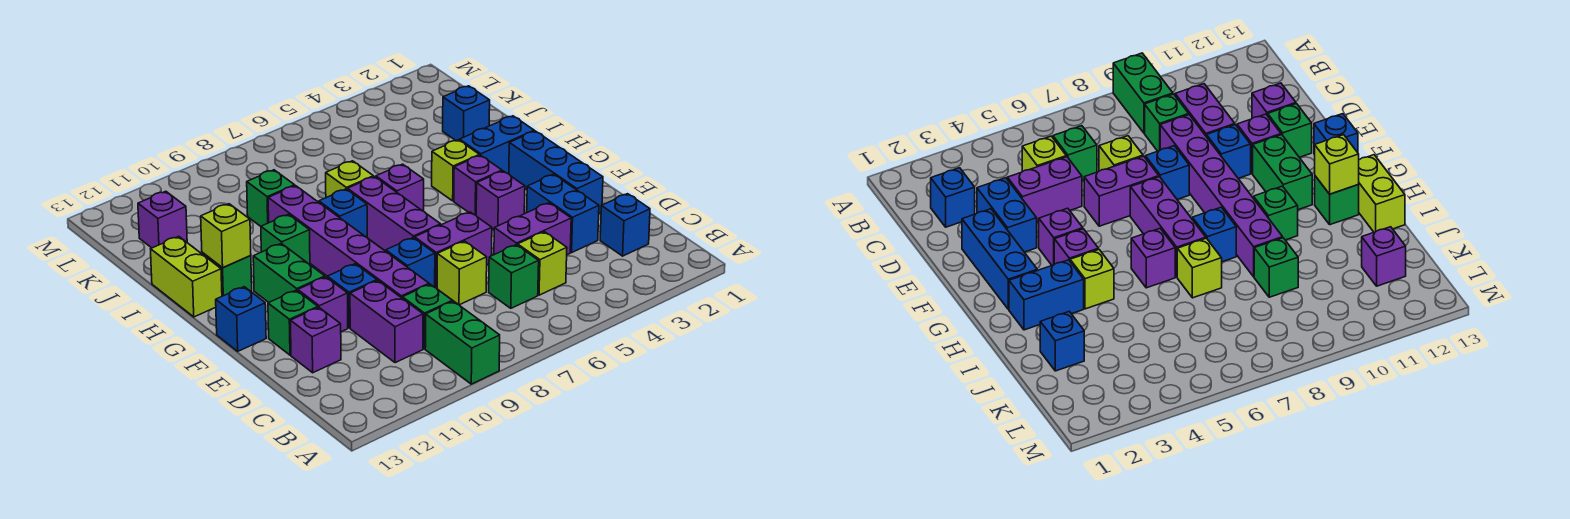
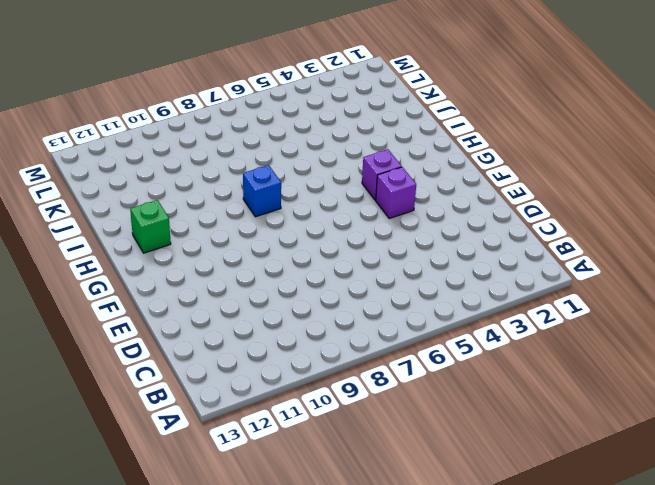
none -> green 1x2 brick [425,301,500,384]
none -> blue 1x1 brick [600,194,650,256]
none -> lime 1x1 brick [518,232,567,295]
none -> green 1x1 brick [489,245,539,308]

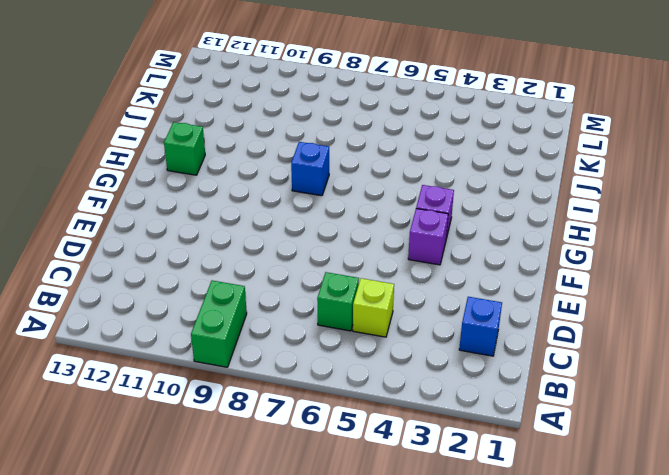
none -> green 1x1 brick [402,284,452,349]
none -> purple 1x2 brick [350,281,423,363]
none -> blue 1x2 brick [527,174,599,252]
none -> purple 1x2 brick [494,203,571,255]

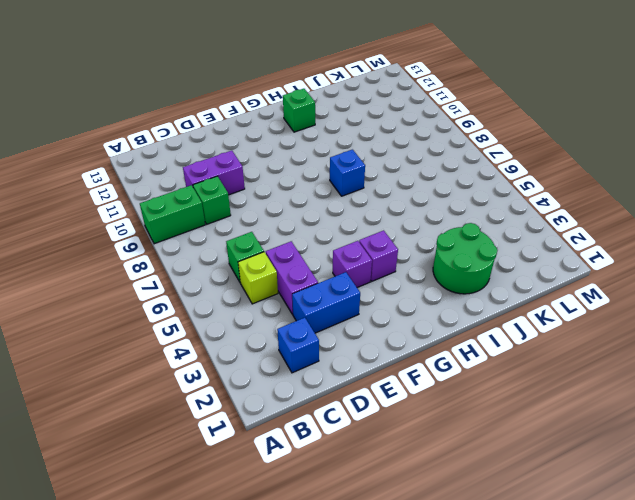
green 2x2 round brick [433,223,497,294] -> blue 1x1 brick [443,86,490,141]
none -> lime 1x1 brick [437,241,487,305]
none -> purple 1x6 brick [268,186,429,298]
none -> purple 1x1 brick [291,308,341,373]
none -> blue 1x3 brick [509,131,603,213]

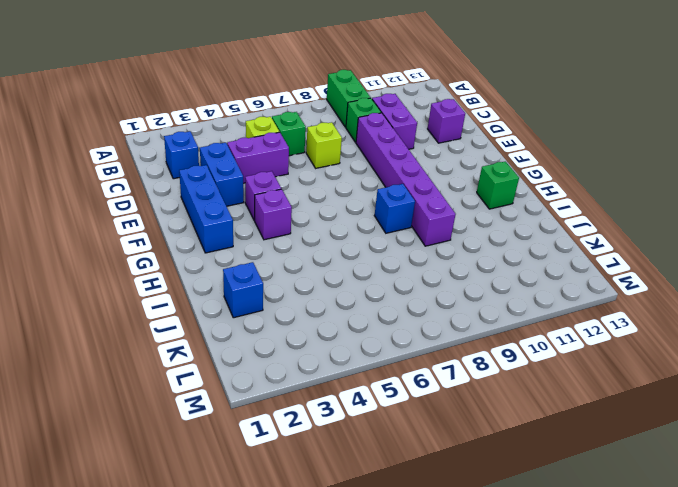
none -> purple 1x2 brick [415,212,492,288]
none -> blue 1x1 brick [386,238,435,287]
none -> blue 1x1 brick [327,264,377,328]
none -> purple 1x1 brick [298,277,348,332]

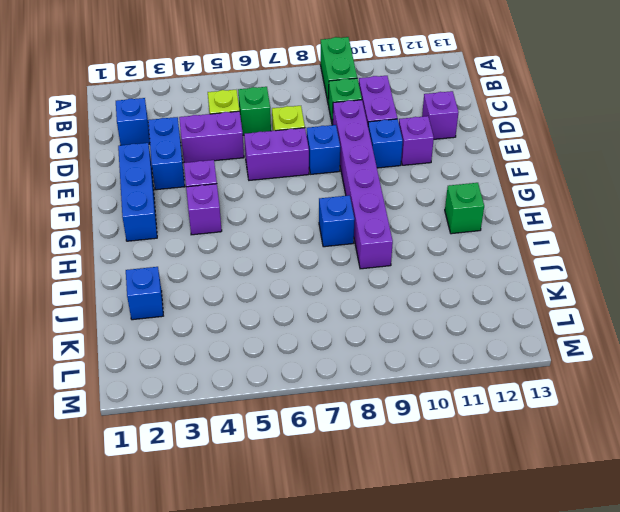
none -> green 1x1 brick [268,290,318,355]
none -> purple 1x3 brick [347,177,441,251]
none -> green 1x2 brick [253,243,325,302]
none -> blue 1x1 brick [216,287,266,351]

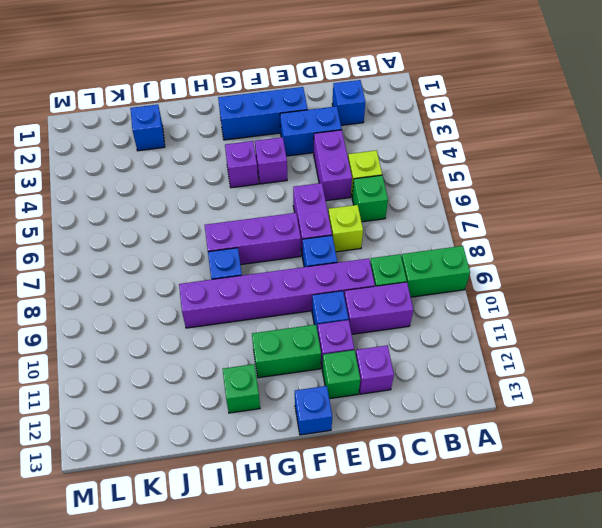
none -> blue 1x2 brick [460,116,534,174]
none -> lime 1x1 brick [432,140,480,201]
none -> purple 1x1 brick [376,164,424,211]
none -> green 1x1 brick [261,214,310,265]

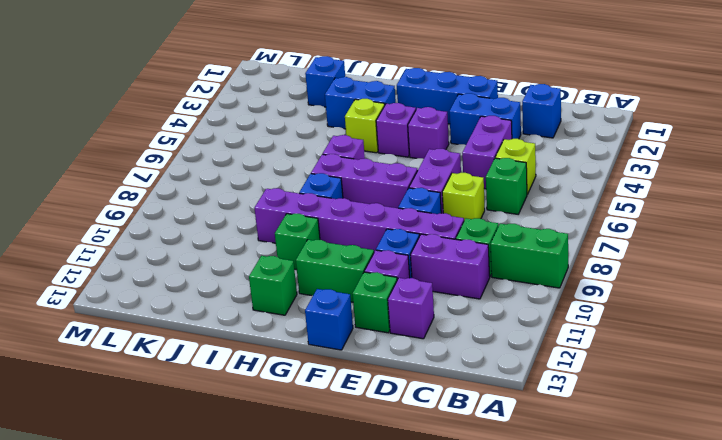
blue 1x2 brick [325,77,396,129] -> blue 1x2 brick turned to [460,116,534,174]
none -> lime 1x2 brick [151,236,222,317]
none -> lime 1x1 brick [326,161,373,198]
none -> green 1x1 brick [247,170,295,226]
none -> purple 1x1 brick [138,191,187,248]

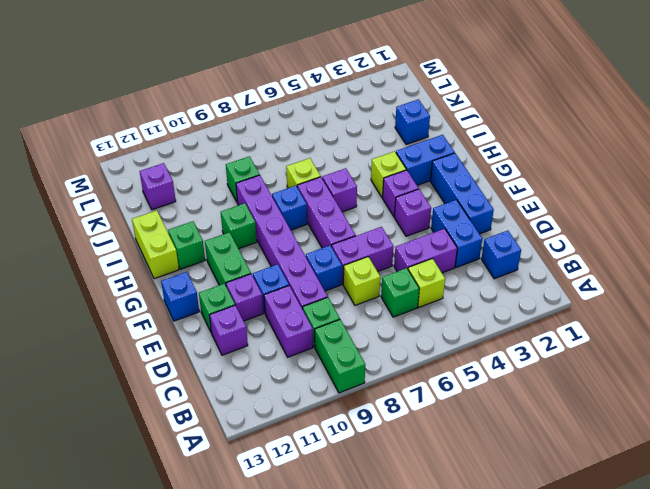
none -> lime 1x1 brick [201,204,251,268]

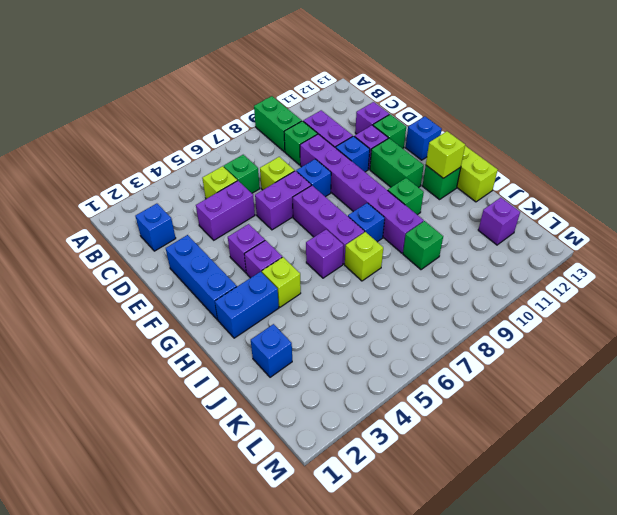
none -> blue 1x2 brick [527,174,599,252]

